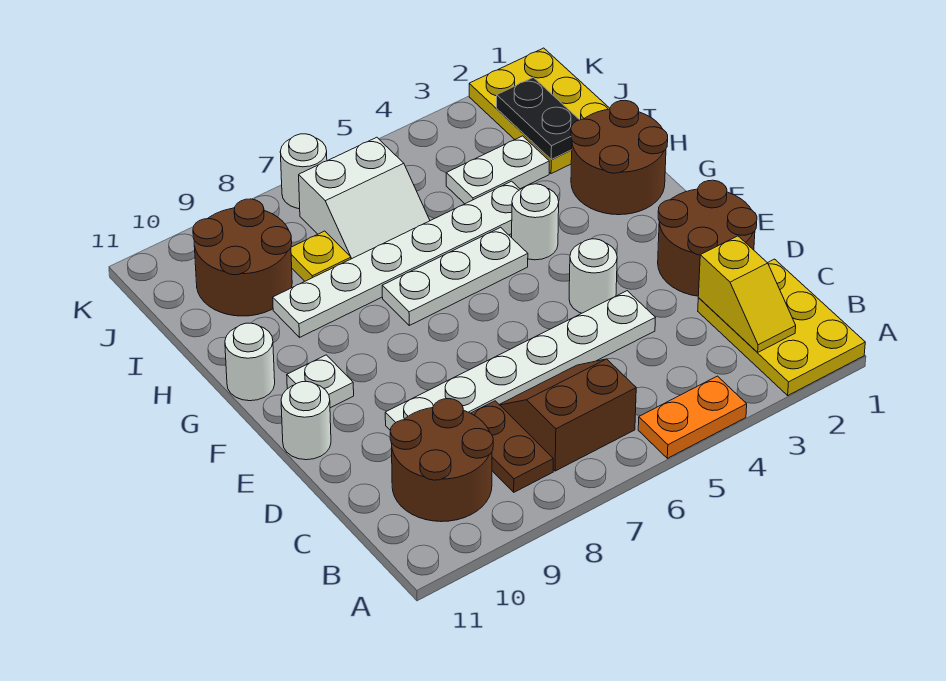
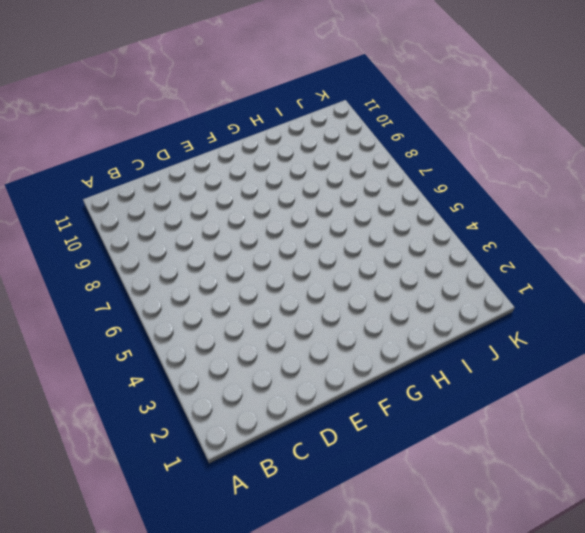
none -> yellow 2x3 plate [698,259,865,395]
none -> orange 1x2 plate [638,376,747,458]
none -> brown 2x2 slope [499,359,636,471]

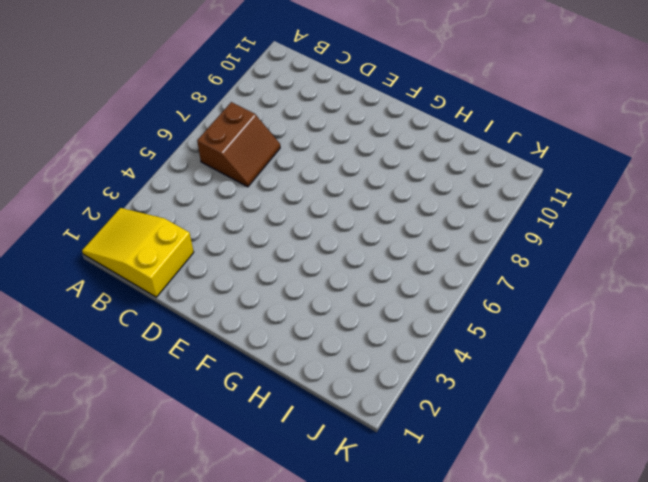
yellow 2x3 slope [82,208,194,297] -> yellow 2x3 plate [698,259,865,395]
none -> orange 1x2 plate [638,376,747,458]
none -> brown 1x2 plate [471,401,553,492]
none -> brown 2x2 round brick [390,399,493,522]

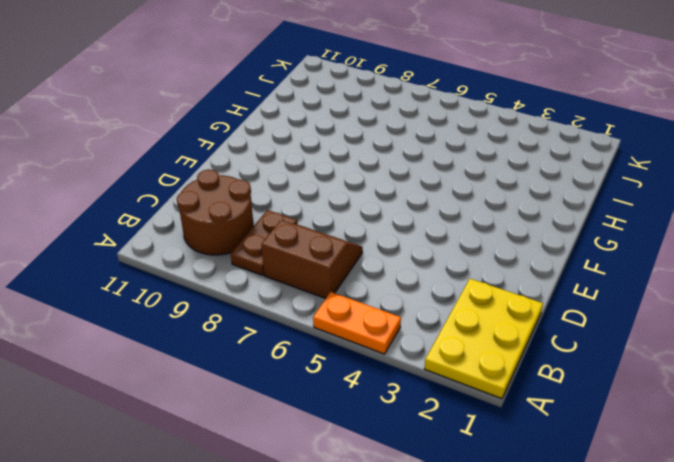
none -> brown 2x2 round brick [658,180,757,296]
none -> white 1x6 plate [385,291,655,431]
none -> white 1x1 round brick [569,239,617,313]

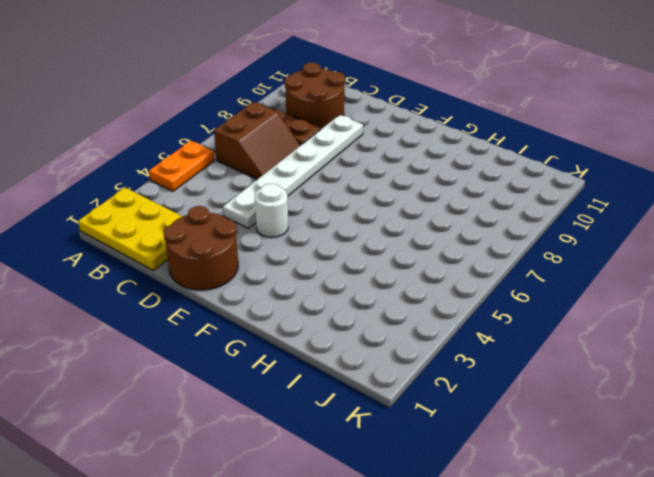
none -> white 1x1 round brick [281,381,331,460]
none -> white 1x1 plate [287,355,354,408]
none -> brown 2x2 round brick [571,101,668,215]

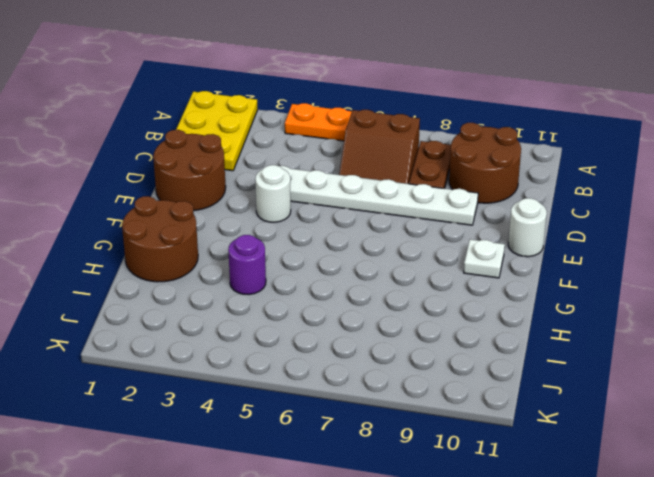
purple 1x1 round brick [228,235,266,294] -> white 1x6 plate [273,181,520,337]
none -> white 1x1 round brick [512,184,559,260]
none -> white 1x3 plate [382,227,528,325]
none -> white 1x1 round brick [225,323,275,401]

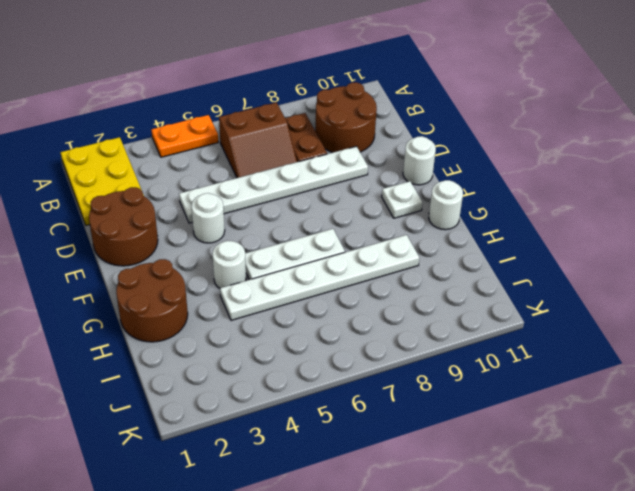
none -> yellow 2x3 plate [469,48,610,174]
none -> white 1x2 plate [446,136,549,204]
none -> white 2x2 slope [299,137,430,259]

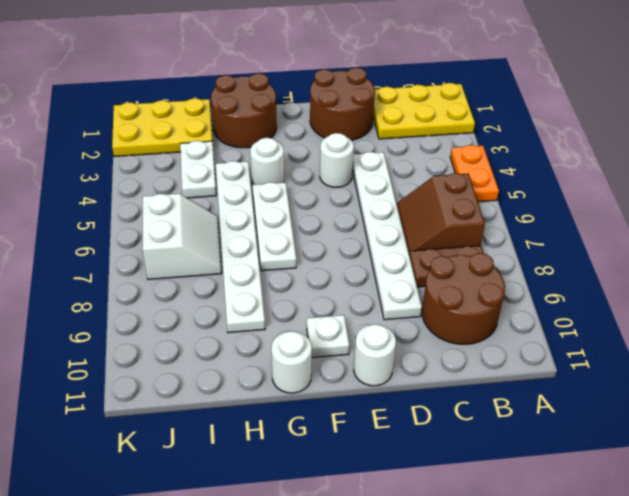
none -> yellow 1x1 plate [291,231,351,281]
none -> brown 2x2 round brick [193,199,292,316]
none -> white 1x1 round brick [280,134,327,209]

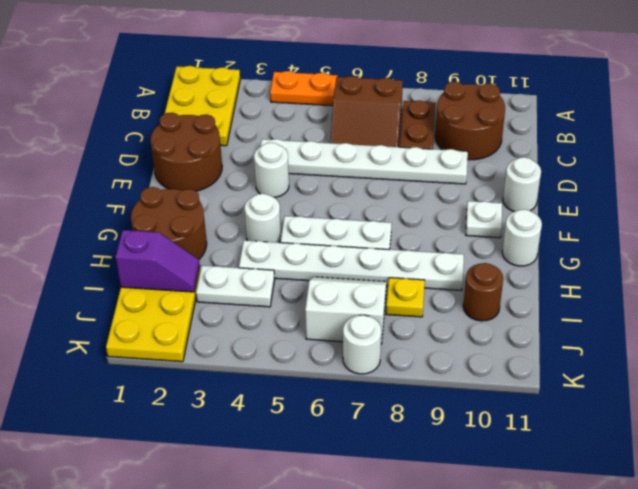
purple 1x2 slope [115,230,200,292] -> black 1x2 plate [497,77,579,159]
brown 1x1 round brick [463,263,503,321] -> brown 2x2 round brick [193,199,292,316]
none -> yellow 1x2 slope [698,236,796,353]

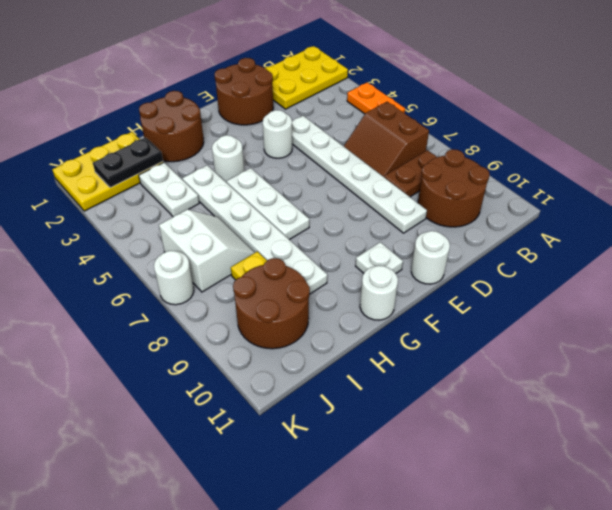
none -> yellow 1x2 slope [698,236,796,353]

